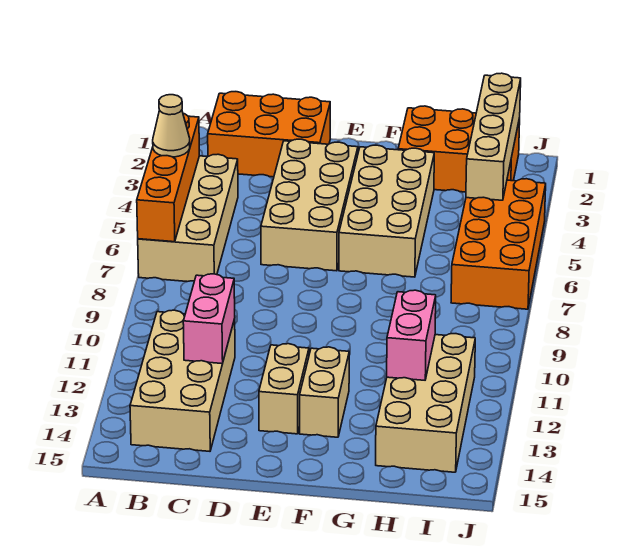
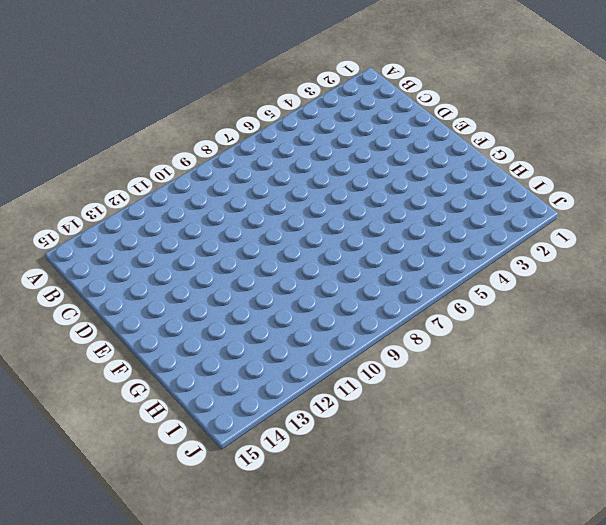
none -> tan 2x4 brick [138,154,238,282]
none -> orange 2x3 brick [208,92,330,177]
none -> tan 2x4 brick [130,310,235,451]

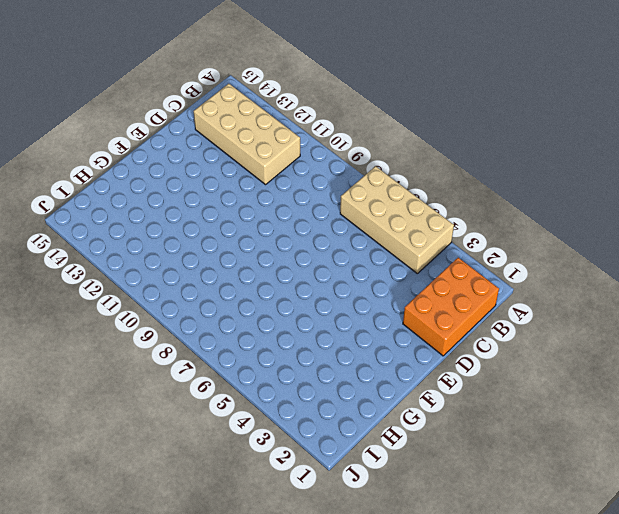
none -> tan 2x4 brick [261,139,358,271]
none -> tan 1x2 brick [259,344,309,434]
none -> tan 2x4 brick [339,145,434,277]

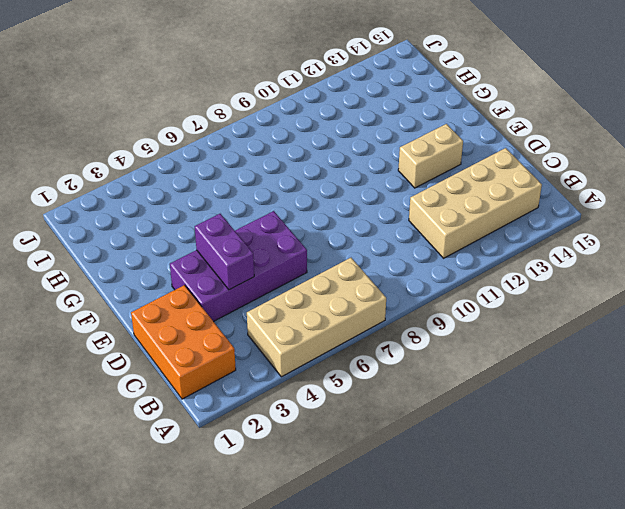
purple 2x4 brick [170,211,307,322] -> tan 2x4 brick [261,139,358,271]
purple 1x2 brick [195,214,254,290] -> none
none -> tan 2x4 brick [339,145,434,277]
none -> tan 1x2 brick [300,347,349,437]
none -> orange 2x3 brick [398,106,520,192]

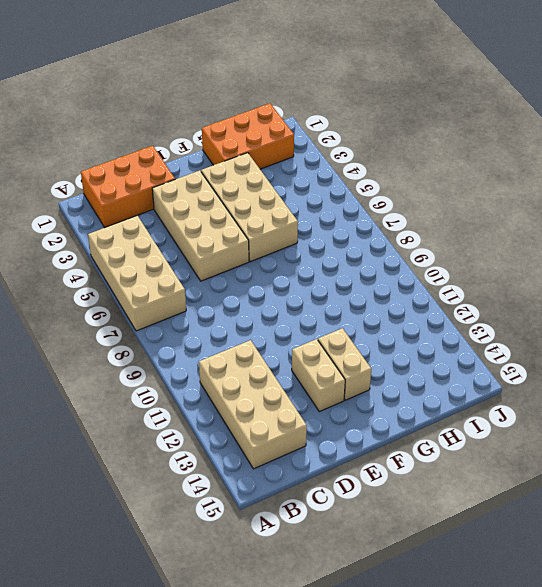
none -> tan 2x4 brick [376,334,475,472]
none -> orange 2x4 brick [451,179,546,309]
none -> orange 1x4 brick [137,114,199,242]

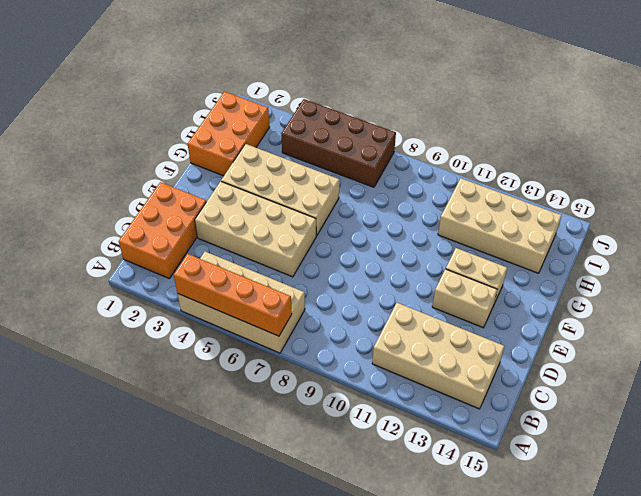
brown 2x4 brick [281,99,396,187] -> orange 2x4 brick [451,179,546,309]
none -> pink 1x2 brick [183,274,235,364]
none -> pink 1x2 brick [387,290,436,380]
none -> tan 1x4 brick [466,73,521,200]

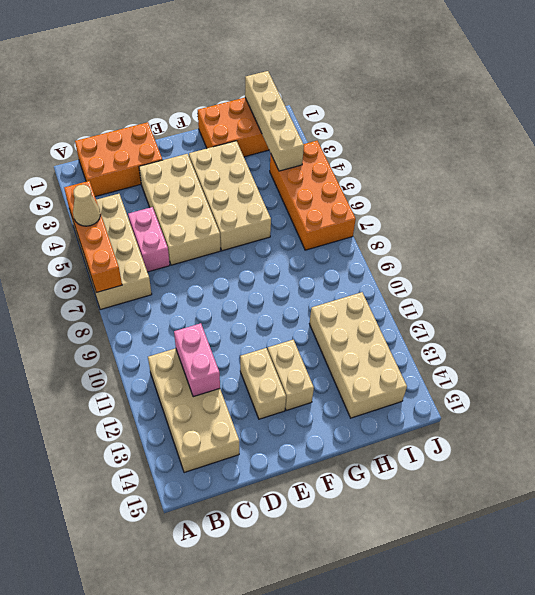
pink 1x2 brick [128,207,170,272] -> pink 1x2 brick moved to [387,290,436,380]

